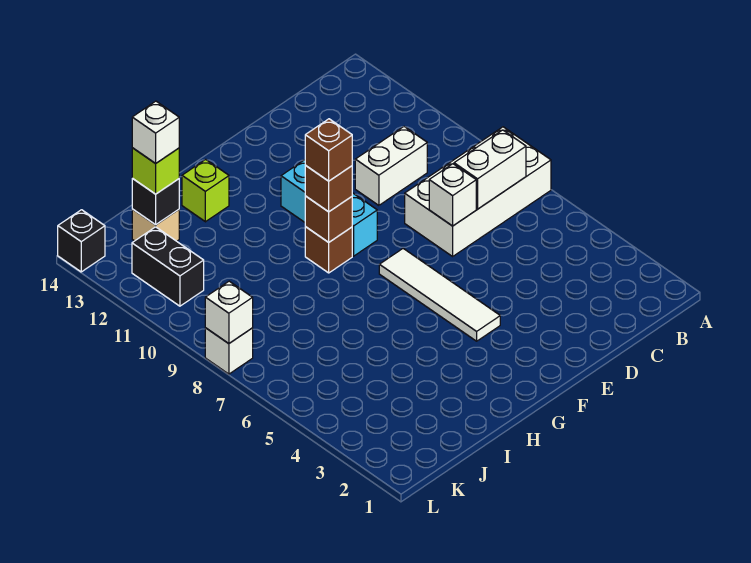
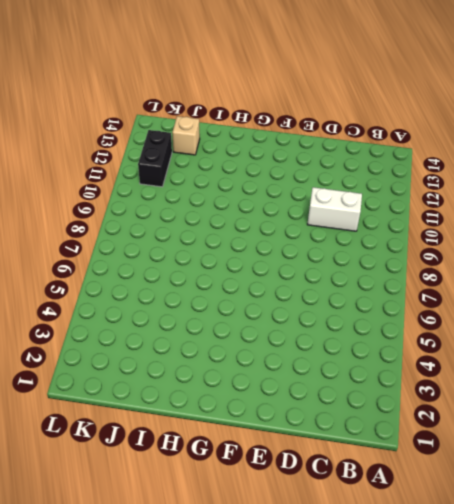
none -> white 2x4 brick [405,127,551,256]
none -> white 1x4 tile [379,249,500,341]
none -> cyan 1x3 brick [281,160,377,256]

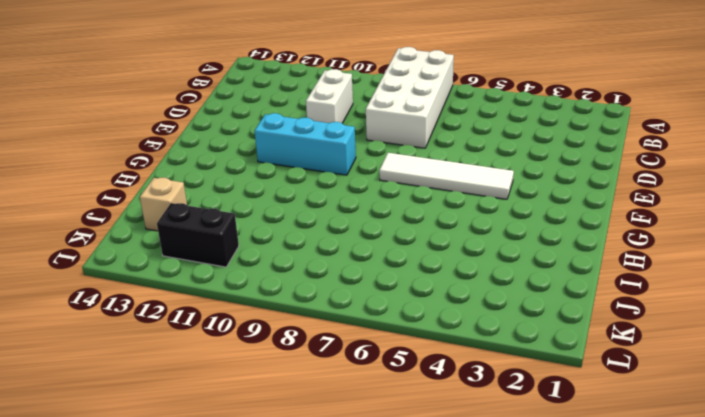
none -> brown 1x1 brick [305,227,352,273]
none -> lime 1x1 brick [182,159,229,222]
none -> white 1x1 brick [205,328,253,374]

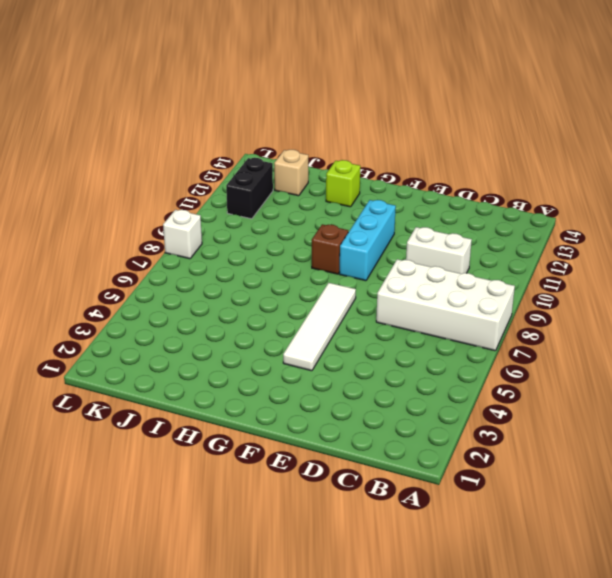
none -> black 1x1 brick [58,210,105,272]
none -> white 1x2 brick [454,130,526,209]
none -> white 1x1 brick [429,164,476,226]

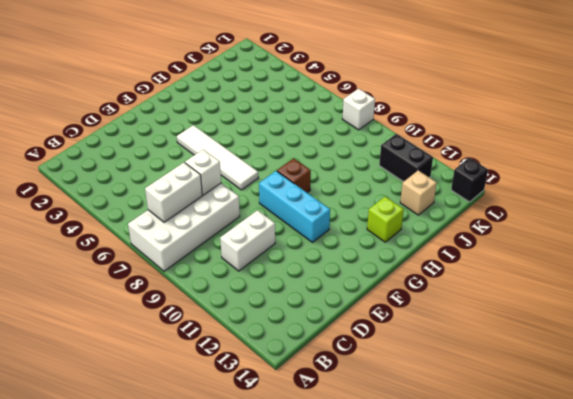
none -> brown 1x1 brick [305,196,352,242]
none -> black 1x1 brick [132,179,179,225]
none -> white 1x1 brick [205,281,253,344]

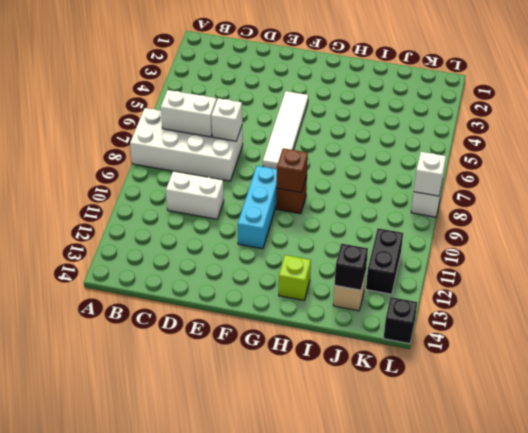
none -> brown 1x1 brick [305,166,352,212]
none -> lime 1x1 brick [132,148,179,194]
none -> brown 1x1 brick [305,119,352,181]

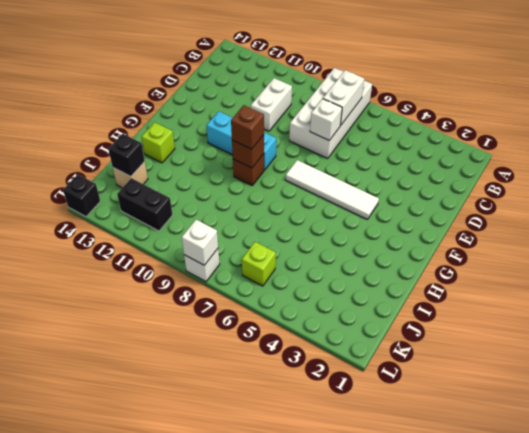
lime 1x1 brick [242,242,276,286] -> lime 1x1 brick moved to [132,148,179,194]
none -> brown 1x1 brick [305,119,352,181]
none -> white 1x1 brick [132,101,179,163]

